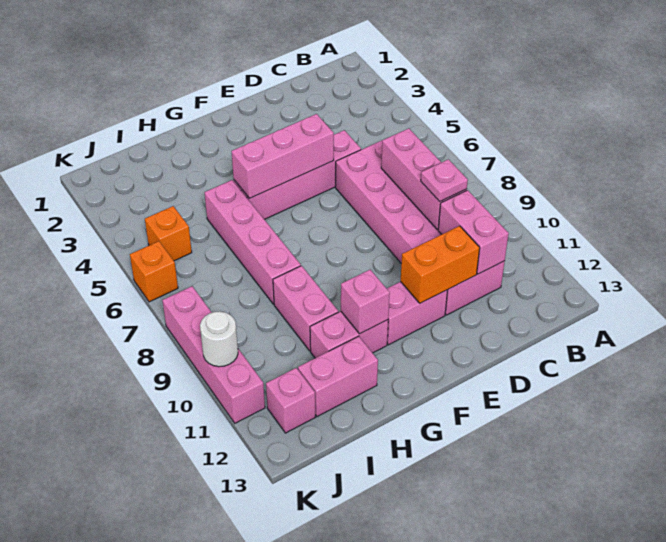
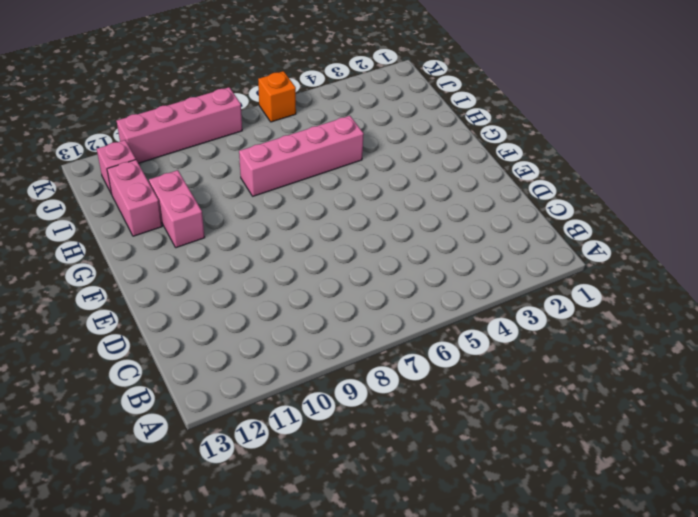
none -> pink 2x6 brick [336,141,505,315]
none -> pink 1x4 brick [234,130,361,219]
none -> pink 1x2 brick [387,282,447,345]

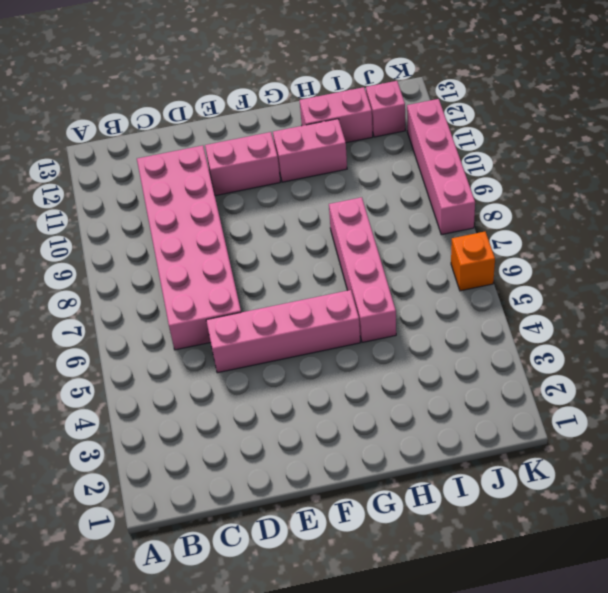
none -> pink 1x2 brick [273,266,338,351]
none -> orange 1x1 brick [145,206,192,261]
none -> pink 1x3 brick [381,128,467,230]

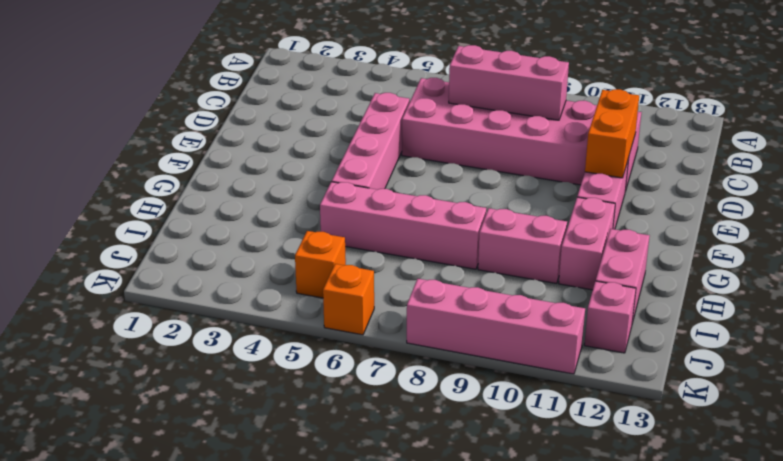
none -> pink 1x2 brick [438,190,509,274]
none -> pink 1x3 brick [231,114,334,198]
none -> pink 1x1 brick [341,270,390,334]

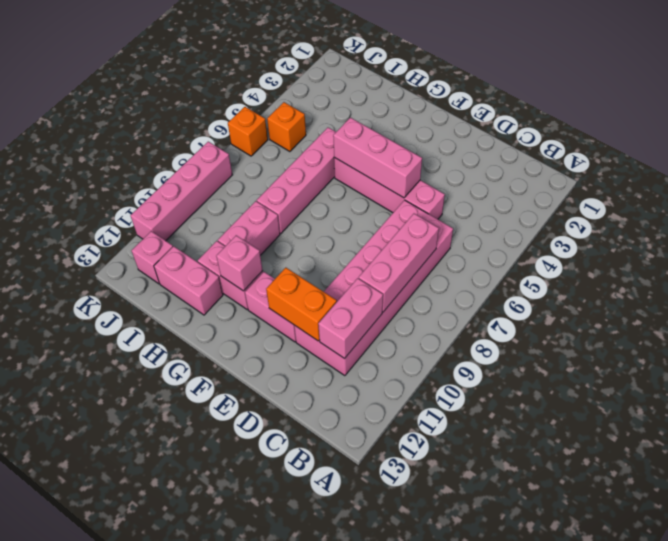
none -> white 1x1 round brick [200,311,238,367]
none -> pink 1x1 plate [421,159,468,202]

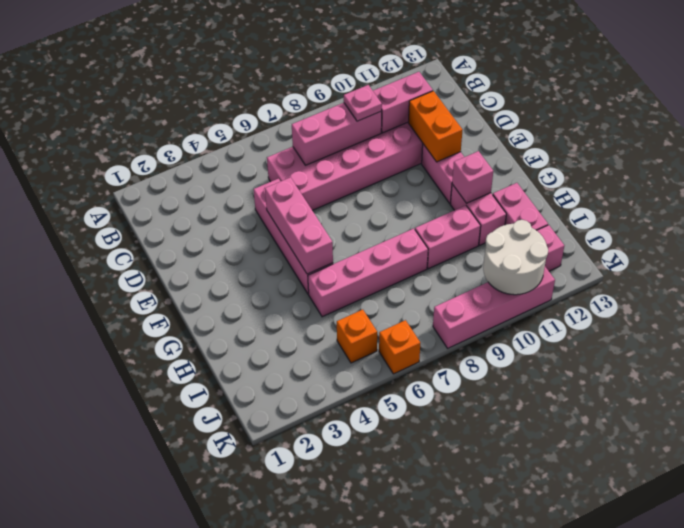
white 2x2 round brick [483,220,548,295] -> white 1x1 round brick [200,311,238,367]

